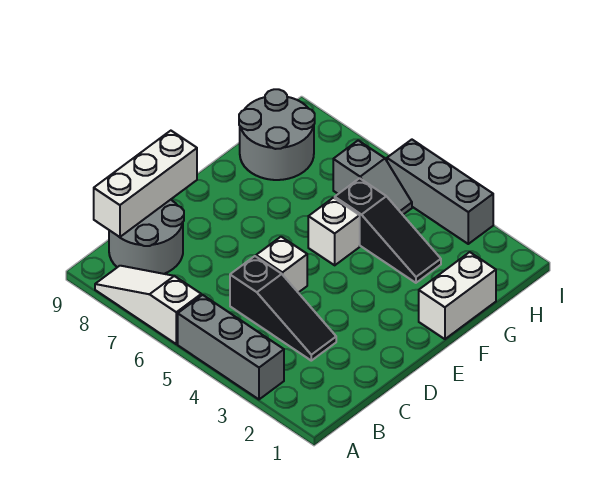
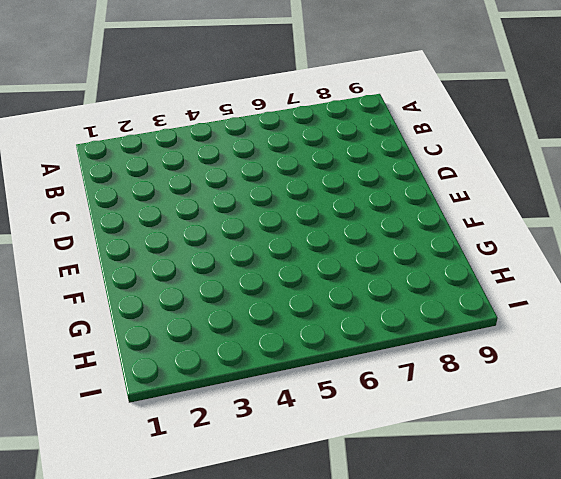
none -> grey 1x3 brick [178,295,284,399]
none -> white 1x3 slope [95,266,201,344]
none -> grey 2x2 round brick [109,200,184,274]

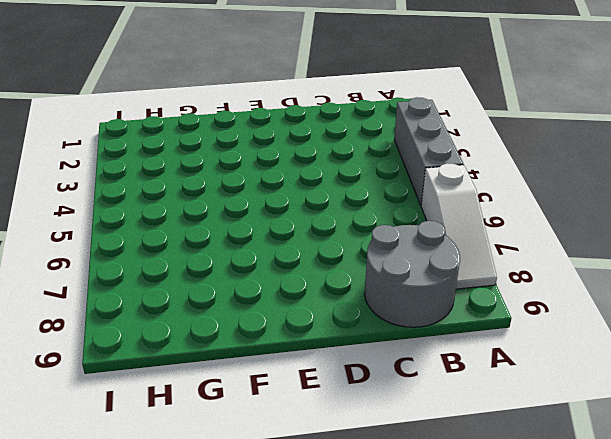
none -> black 1x3 slope [230,256,336,361]
none -> white 1x1 brick [256,237,307,293]
none -> white 1x2 brick [419,252,496,339]

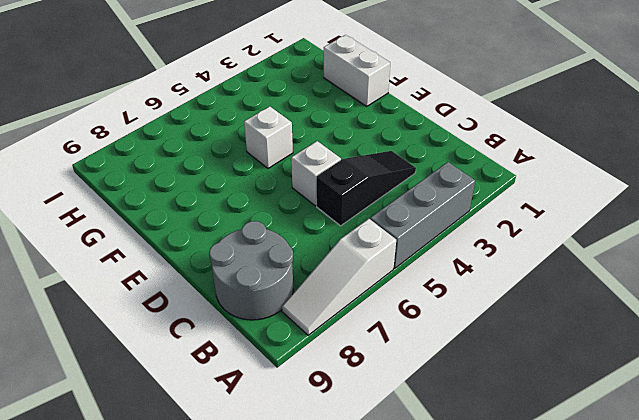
none -> black 1x3 slope [335,178,441,283]
none -> grey 2x2 round brick [239,89,315,180]
none -> grey 1x2 slope [333,140,412,215]

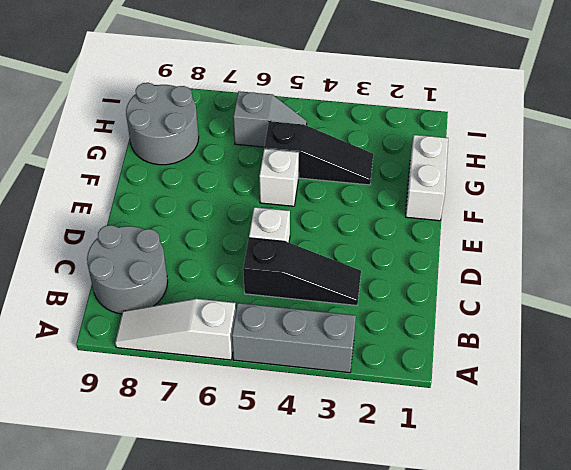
none -> grey 1x3 brick [387,140,493,244]
none -> white 1x3 brick [94,131,197,237]

